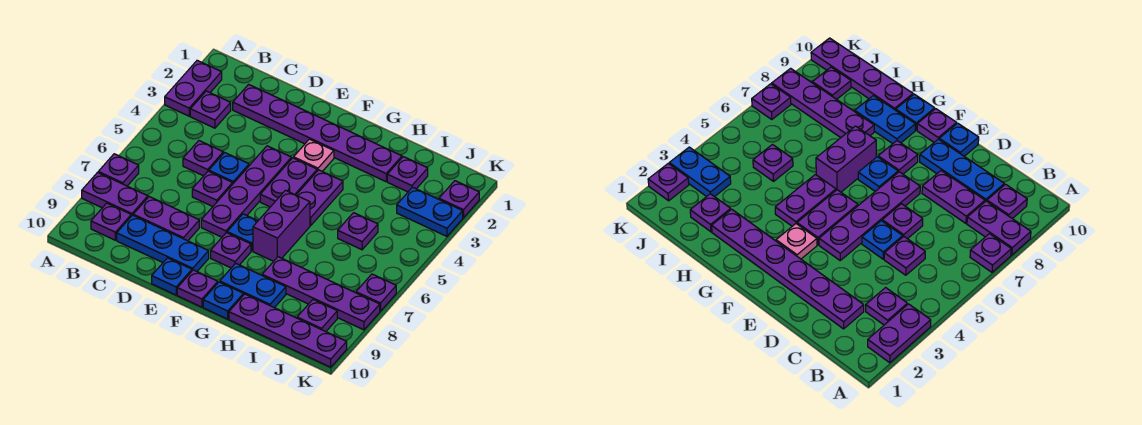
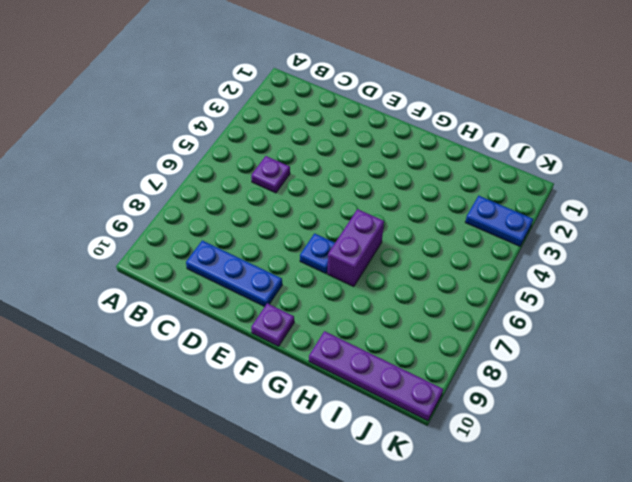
none -> purple 1x2 plate [165,60,222,116]
none -> purple 1x1 plate [98,154,139,186]
none -> purple 1x2 plate [82,173,148,216]
none -> purple 1x1 plate [190,91,231,128]

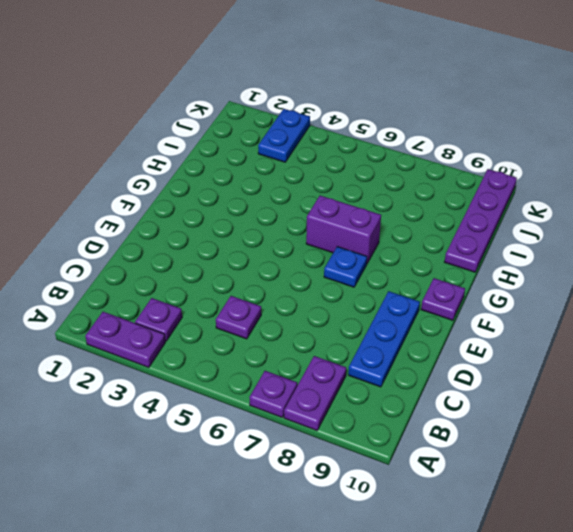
none -> purple 1x1 plate [91,203,131,240]
none -> purple 1x6 plate [233,84,402,182]
none -> purple 1x2 plate [133,197,199,241]
none -> blue 1x1 plate [209,153,249,183]

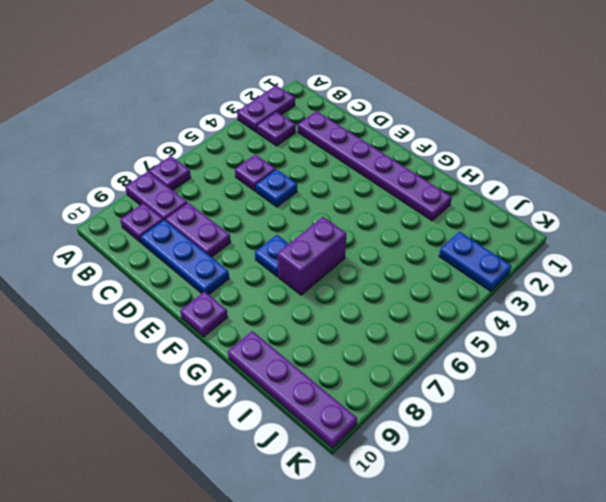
none -> purple 1x1 plate [192,171,233,206]
none -> purple 1x4 plate [201,146,291,237]
none -> blue 1x1 plate [152,258,192,295]
none -> pink 1x1 plate [294,139,334,171]

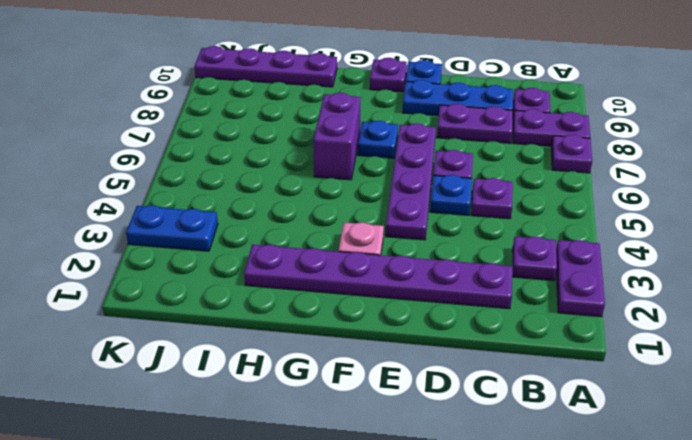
none -> purple 1x2 plate [260,158,317,207]
none -> purple 1x1 plate [211,233,251,268]
none -> purple 1x2 plate [297,170,343,226]
none -> blue 1x2 plate [220,263,286,308]

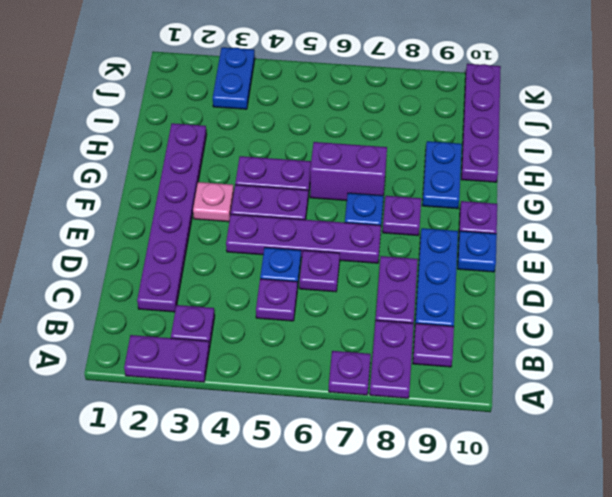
none -> blue 1x1 plate [203,282,244,319]
none -> purple 1x4 plate [262,257,380,330]
none -> purple 1x1 plate [387,157,428,192]
none -> purple 1x1 plate [338,213,378,250]

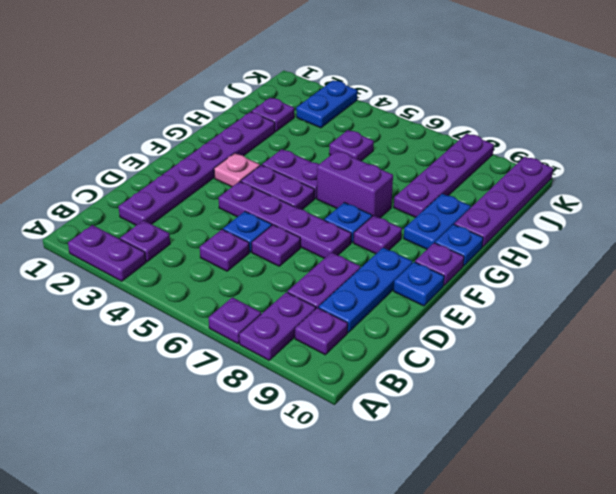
none -> purple 1x1 plate [297,300,337,332]
none -> purple 1x1 plate [439,181,479,218]
none -> purple 1x1 plate [356,274,396,311]

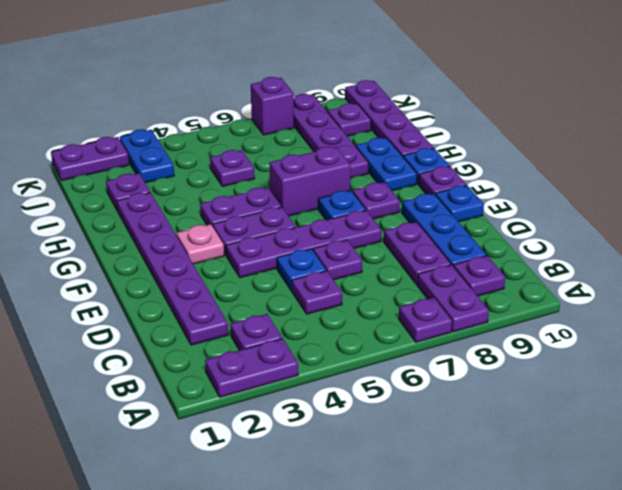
purple 1x2 plate [51,137,129,181] -> purple 1x1 plate [439,181,479,218]
purple 1x1 brick [251,77,294,135] -> purple 1x1 plate [356,274,396,311]

